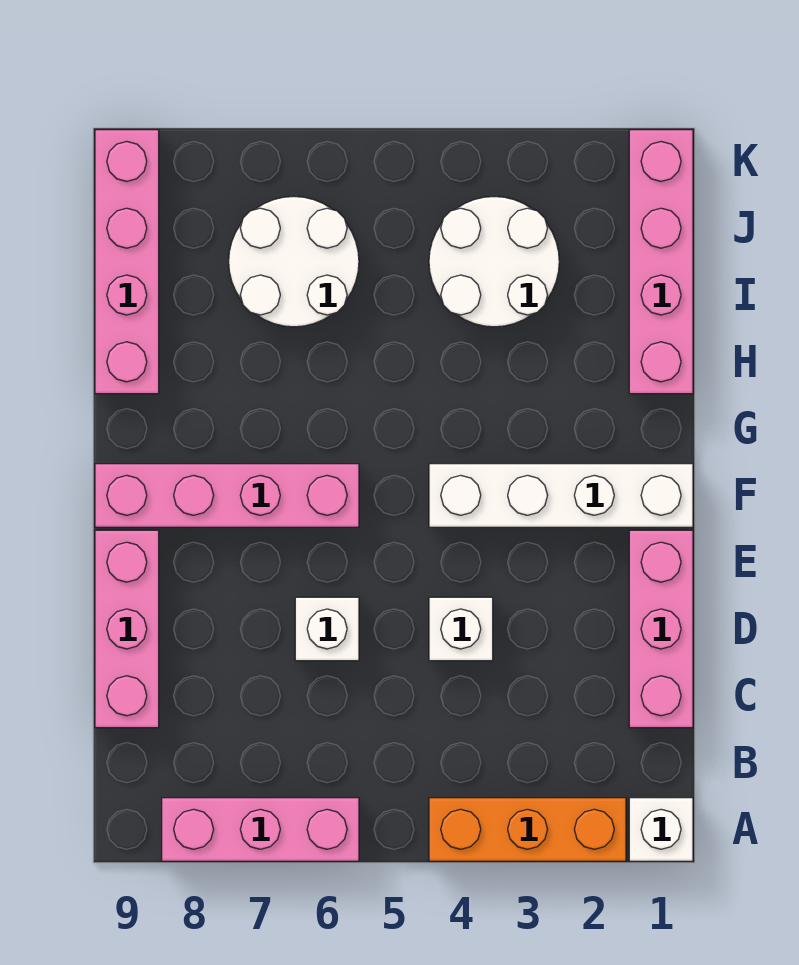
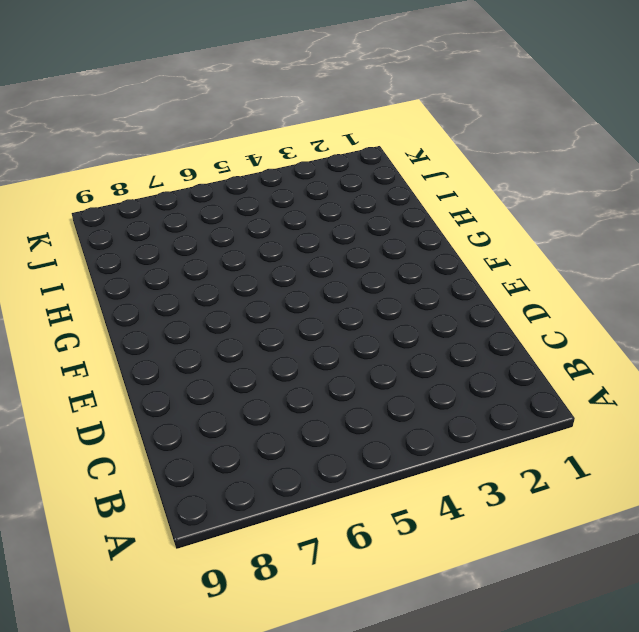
none -> white 1x1 brick [629,798,693,861]
none -> orange 1x3 brick [429,798,626,861]
none -> pink 1x3 brick [162,798,359,861]

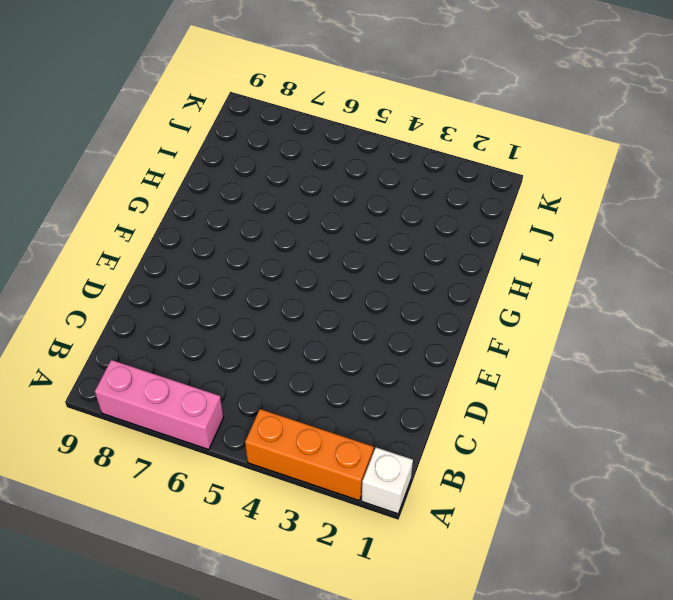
none -> pink 1x3 brick [629,530,693,728]
none -> pink 1x3 brick [95,530,159,728]
none -> white 1x1 brick [429,597,493,661]

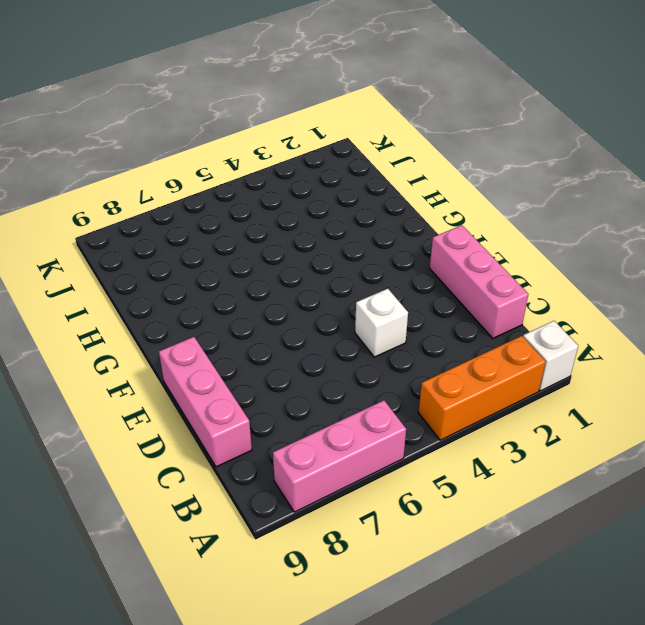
none -> white 1x1 brick [295,597,359,661]
none -> white 1x4 brick [429,464,693,527]
none -> pink 1x4 brick [95,464,359,527]

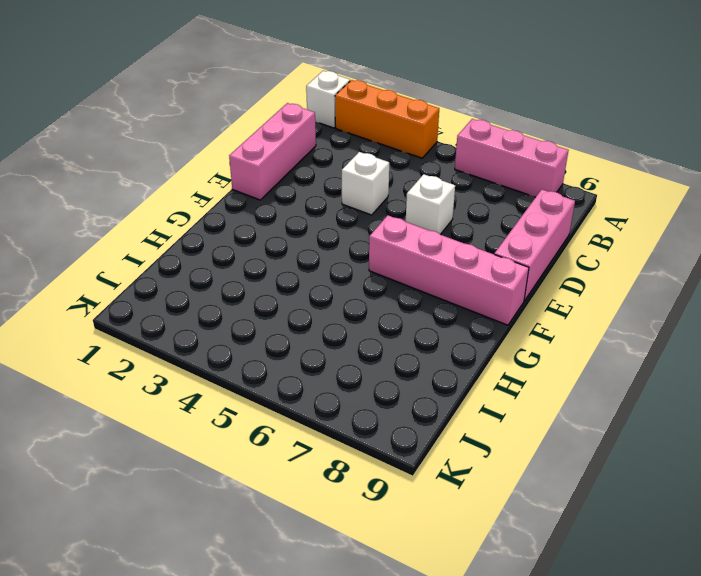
none -> white 1x4 brick [429,464,693,527]
none -> pink 1x4 brick [629,130,693,394]
none -> pink 1x4 brick [95,130,159,394]

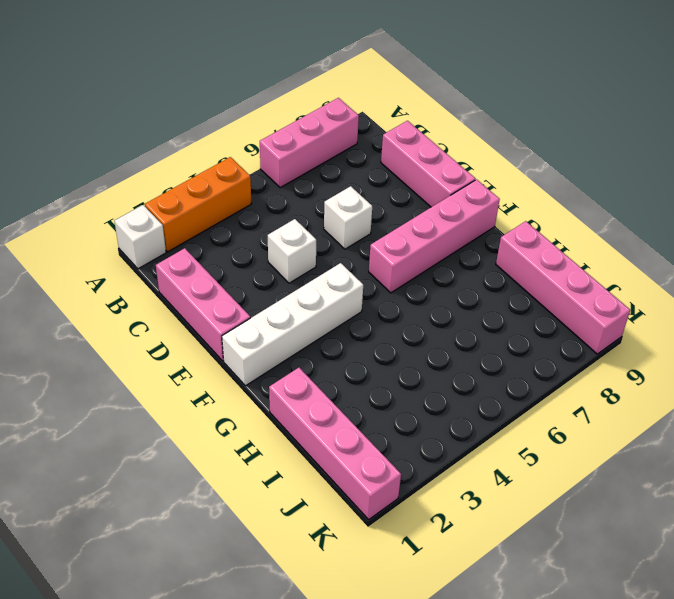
none -> white 2x2 round brick [429,197,559,327]
none -> white 2x2 round brick [229,196,359,327]

